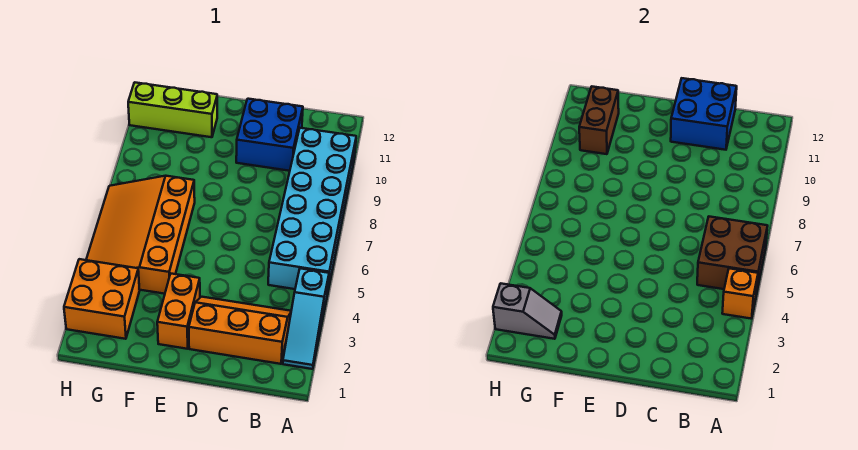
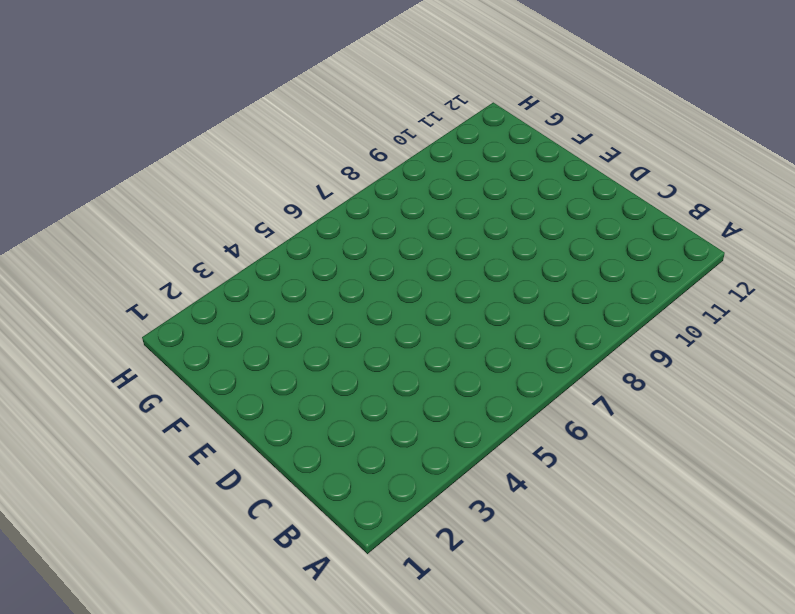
none -> cyan 1x3 slope [283,268,329,369]
none -> cyan 2x6 brick [268,128,356,289]
none -> orange 2x3 slope [189,297,291,364]

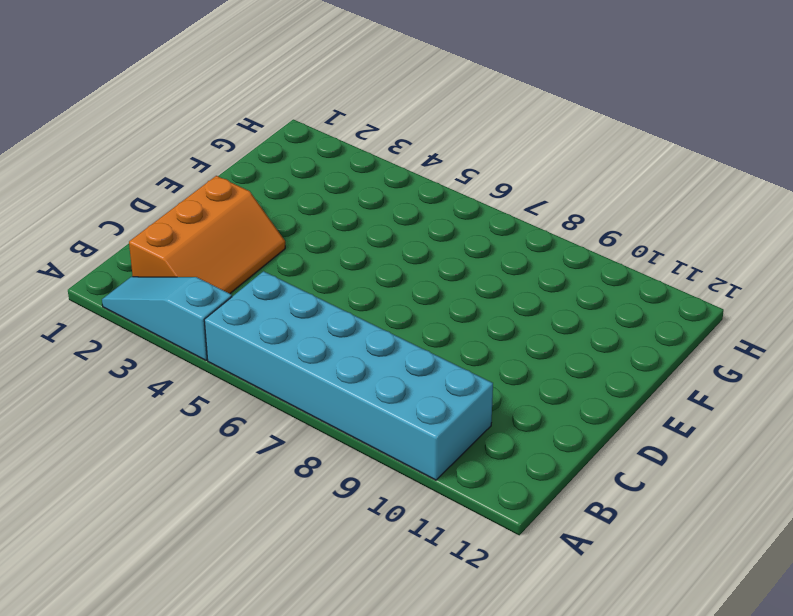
none -> blue 2x2 brick [236,99,303,171]
none -> orange 1x2 brick [157,274,200,349]
none -> orange 3x4 slope [86,176,195,294]

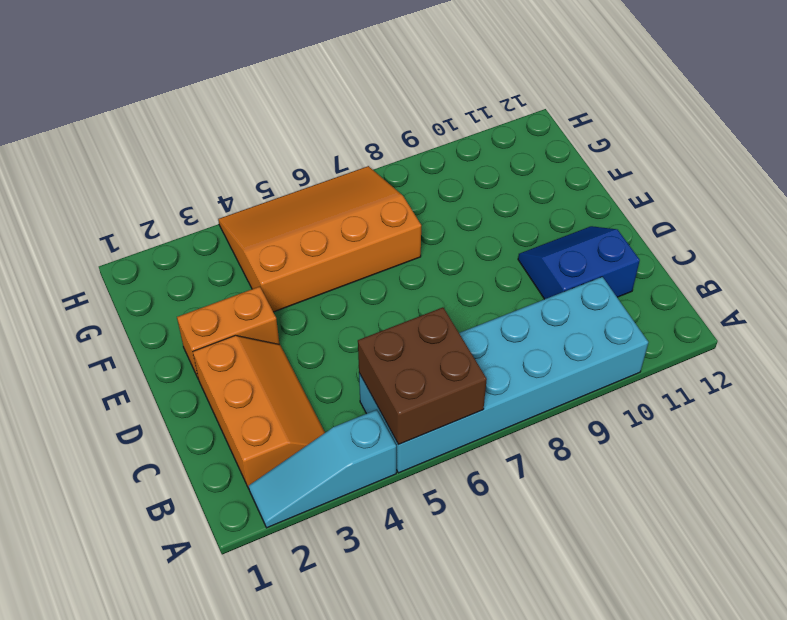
blue 2x2 slope [518,226,640,299] -> blue 2x2 brick [236,99,303,171]
none -> lime 1x3 brick [128,82,217,137]
none -> orange 2x2 brick [64,259,140,339]
none -> orange 1x1 brick [722,268,758,319]

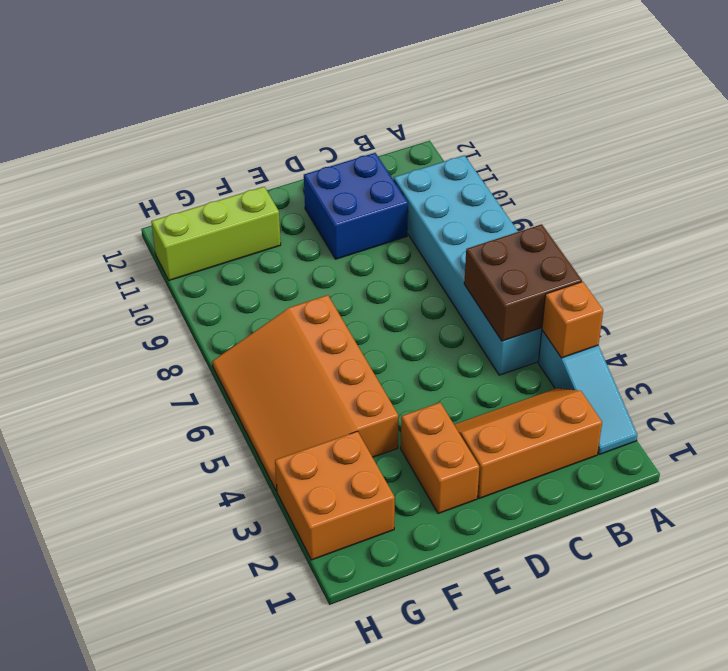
none -> blue 2x2 brick [671,78,737,150]
none -> grey 1x2 slope [493,283,562,339]
none -> brown 1x2 brick [579,87,619,154]

